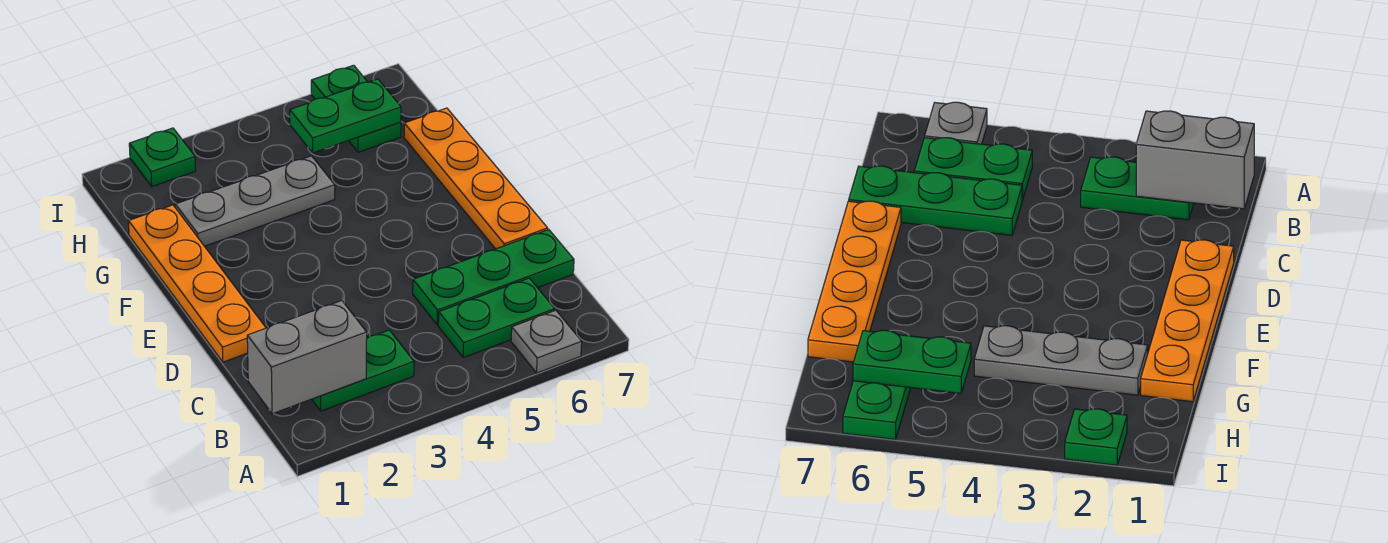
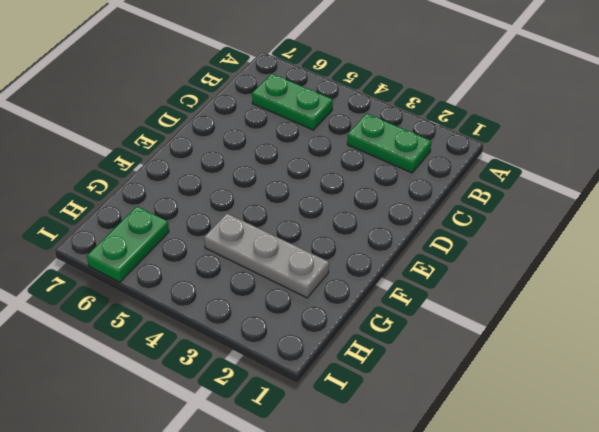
none -> grey 1x1 plate [511,310,582,373]
none -> green 1x3 plate [413,230,574,325]

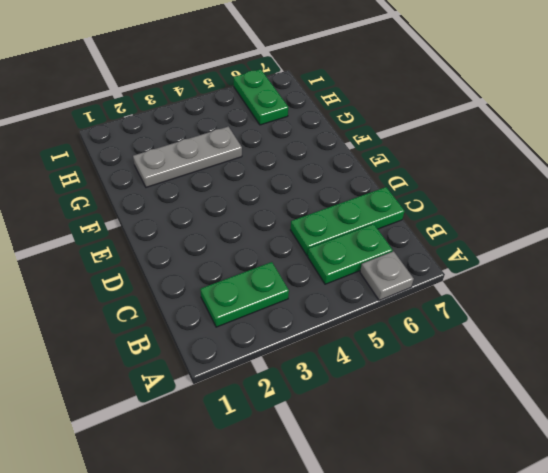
none -> orange 1x4 plate [129,205,266,362]
none -> orange 1x4 plate [404,108,548,249]

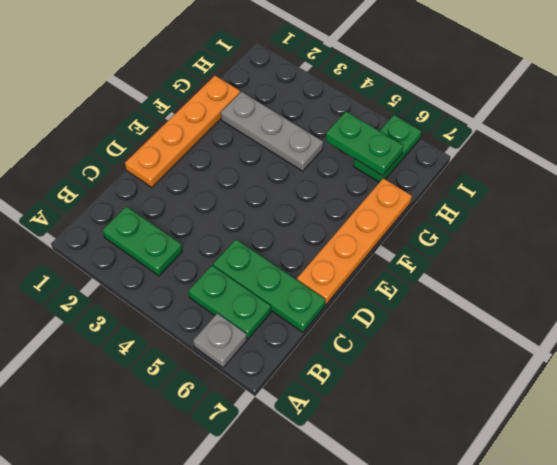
none -> green 1x1 plate [129,128,196,187]
none -> grey 1x2 brick [247,301,367,414]

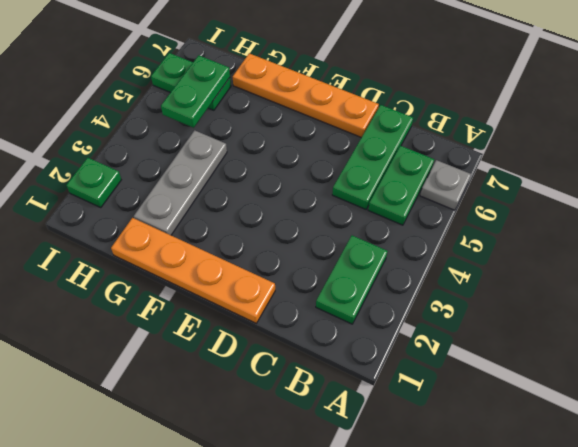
none -> grey 1x2 brick [247,301,367,414]

